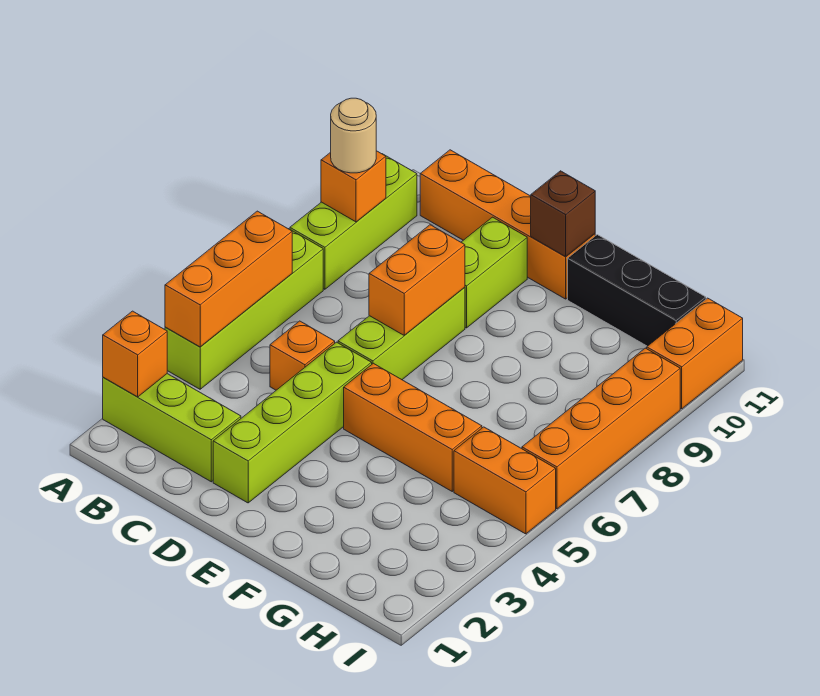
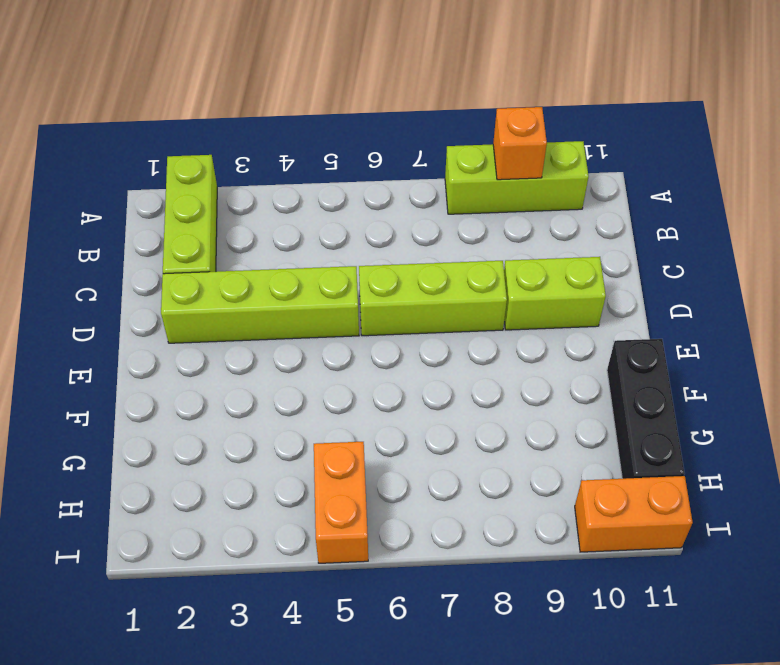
none -> lime 1x4 brick [165,229,323,389]
none -> orange 1x4 brick [420,150,595,299]
none -> orange 1x1 brick [270,321,335,390]

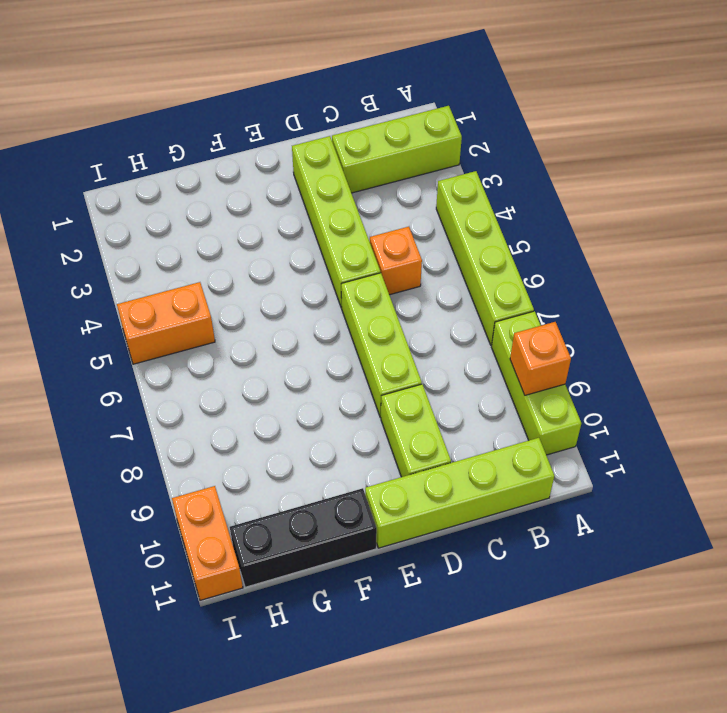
lime 1x4 brick [365,438,554,548] -> orange 1x4 brick [420,150,595,299]
none -> orange 1x3 brick [344,363,482,491]
none -> orange 1x4 brick [522,348,680,509]
none -> orange 1x1 brick [103,311,167,397]

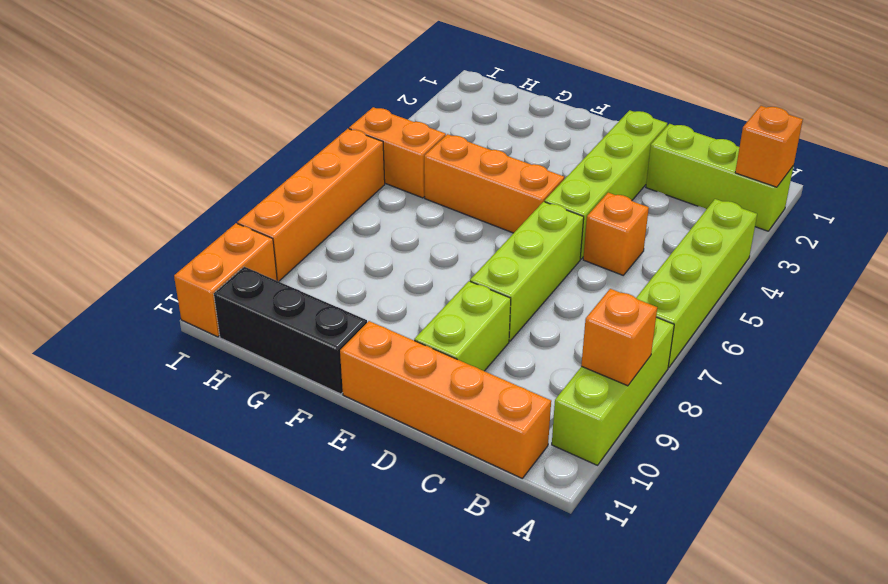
none -> orange 1x3 brick [165,211,292,347]
none -> orange 1x2 brick [369,225,465,335]
none -> brown 1x1 brick [531,171,595,256]

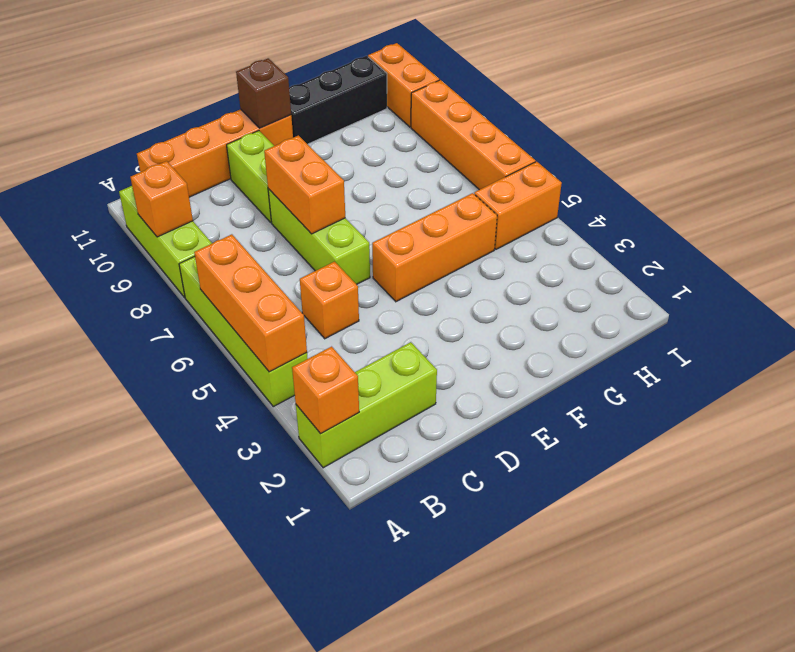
none -> lime 1x4 brick [213,342,372,503]
none -> tan 1x1 round brick [331,98,376,173]

